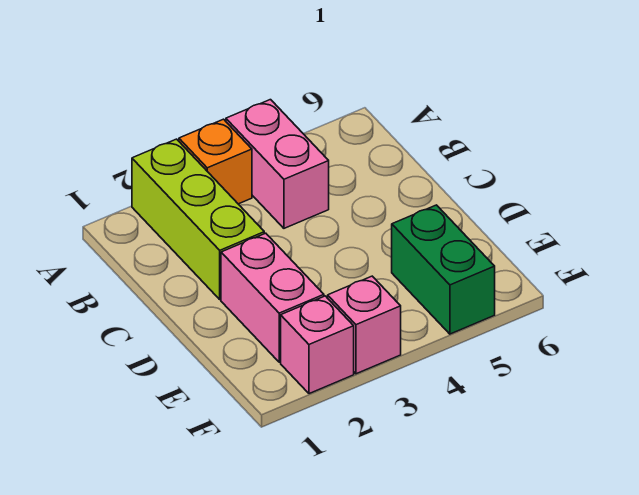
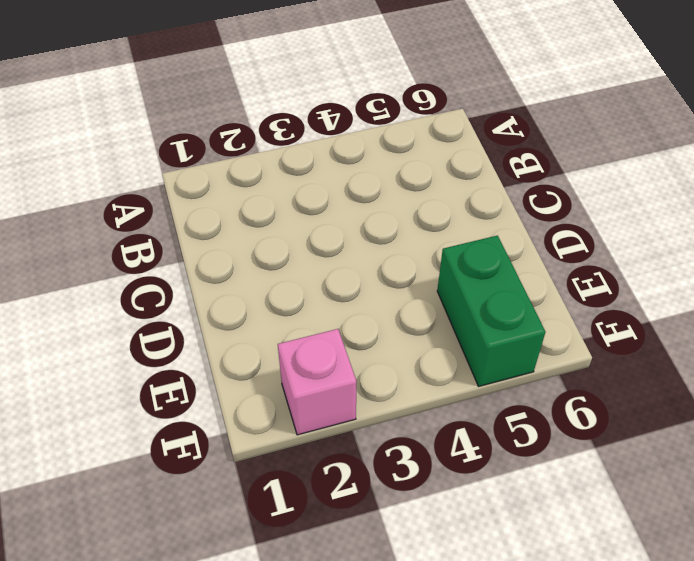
none -> lime 1x3 brick [132,139,264,299]
none -> orange 1x1 brick [179,119,252,204]

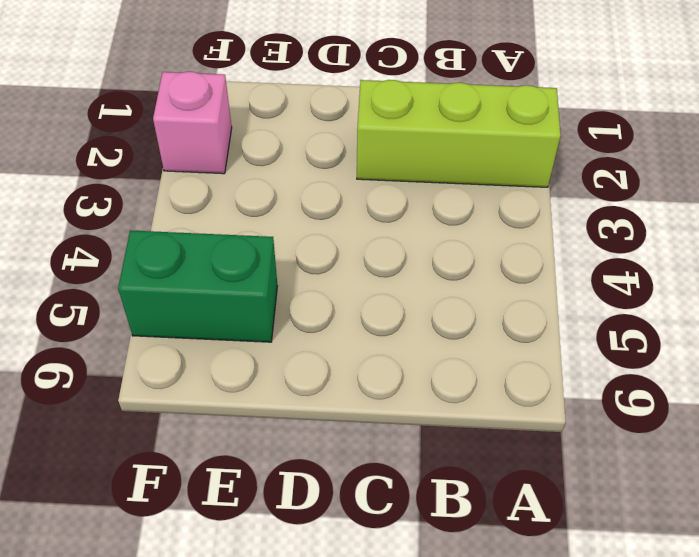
none -> orange 1x1 brick [179,119,252,204]
none -> pink 1x2 brick [226,100,329,228]

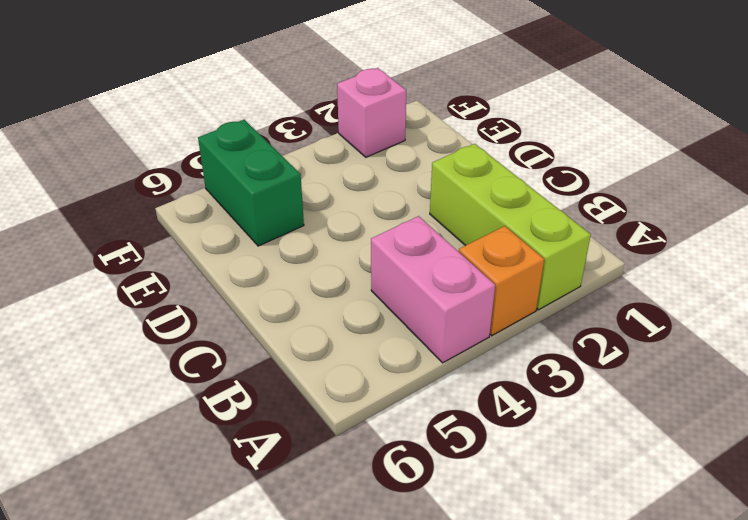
none -> pink 1x2 brick [221,233,324,362]
none -> pink 1x1 brick [328,276,401,374]

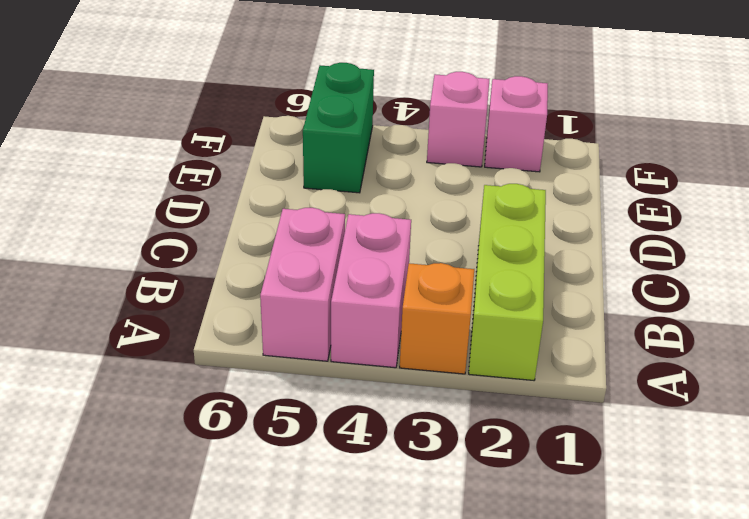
pink 1x2 brick [260,208,345,361] -> pink 1x2 brick moved to [221,233,324,362]

